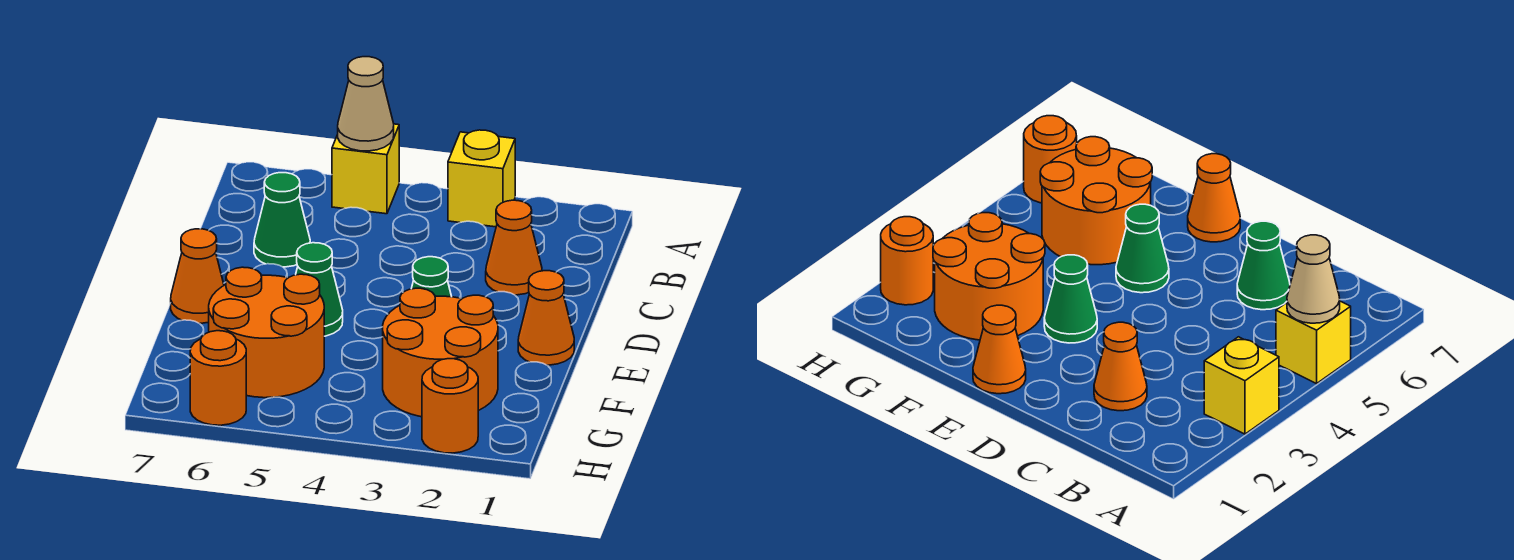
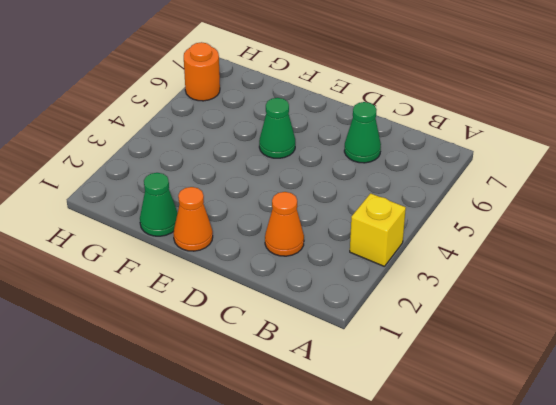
green 1x1 cone [140,173,178,236] -> green 1x1 cone moved to [411,257,452,297]
none -> yellow 1x1 brick [332,124,399,214]
none -> orange 1x1 cone [171,229,224,323]
none -> orange 2x2 round brick [383,288,498,417]

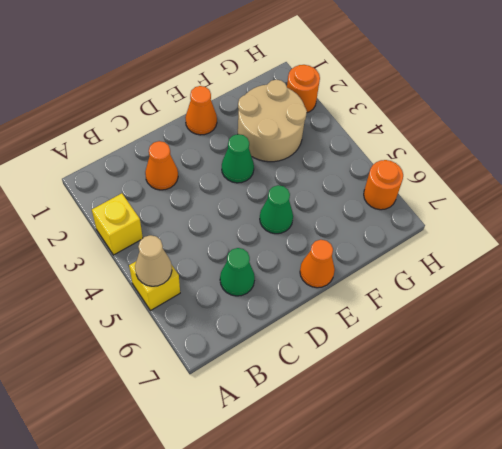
tan 2x2 round brick [238,80,307,162] -> orange 2x2 round brick [383,288,498,417]
none -> orange 2x2 round brick [209,267,324,398]

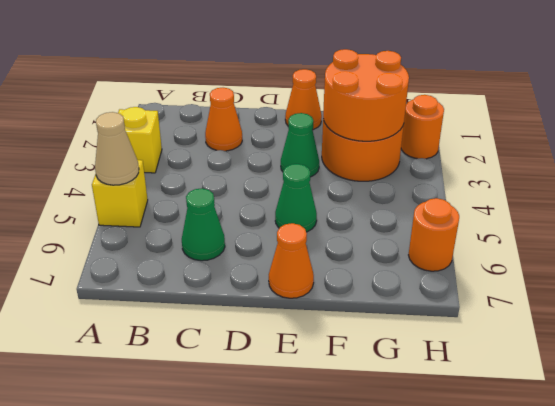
orange 2x2 round brick [323,49,409,141] -> orange 2x2 round brick moved to [209,267,324,398]

